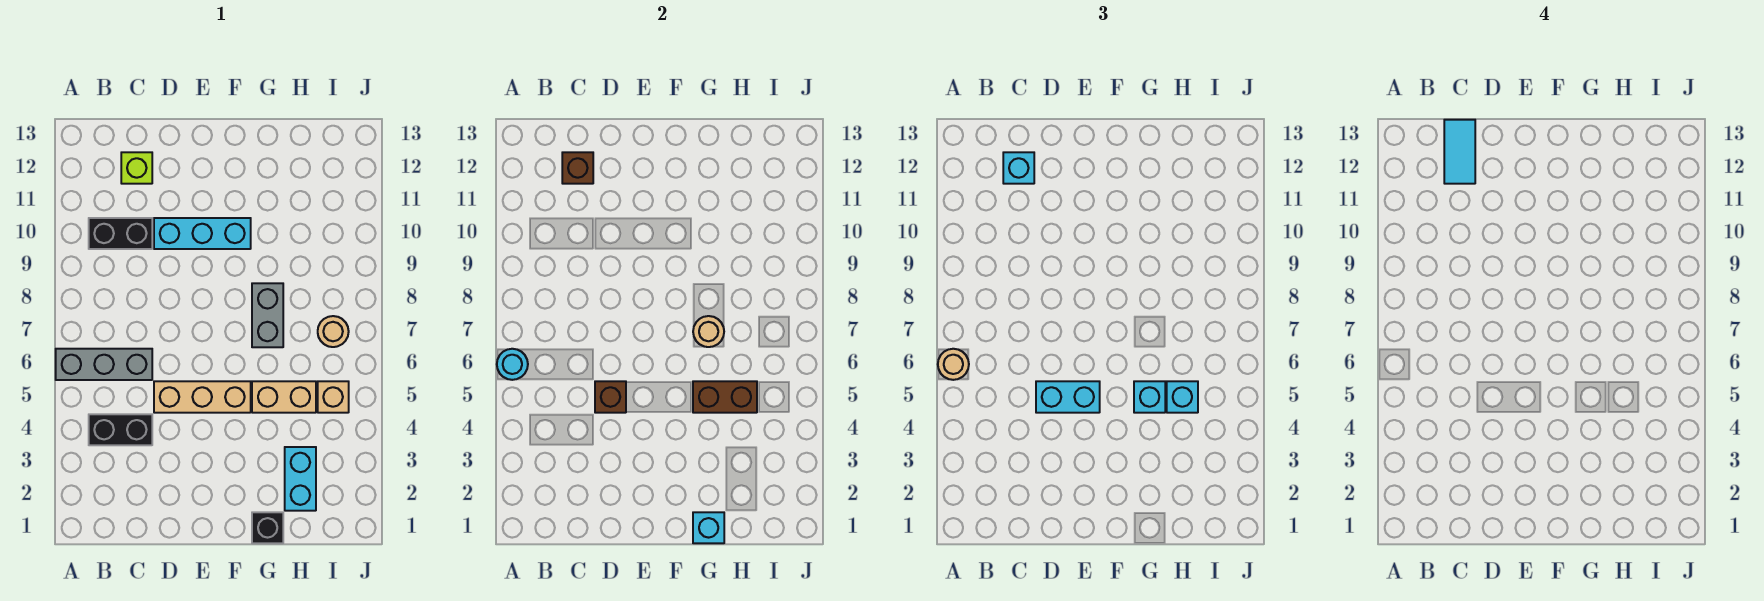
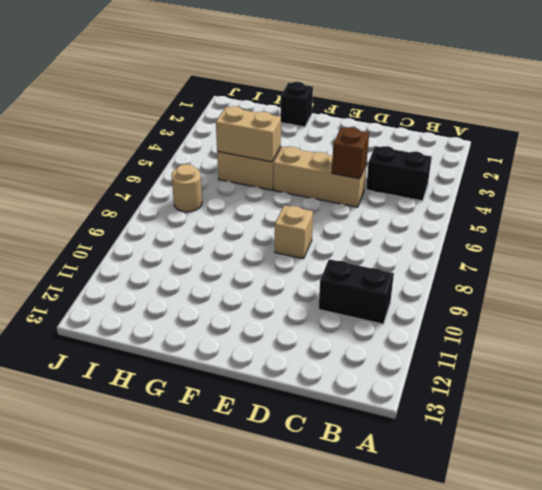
tan 1x1 brick [275,205,313,259] -> tan 1x1 brick moved to [318,381,349,413]
tan 1x2 brick [216,106,281,162] -> brown 1x2 brick [693,381,757,413]
none -> grey 1x3 brick [56,349,152,380]
none -> lime 1x1 brick [121,152,152,184]
none -> cyan 1x3 brick [154,218,251,249]

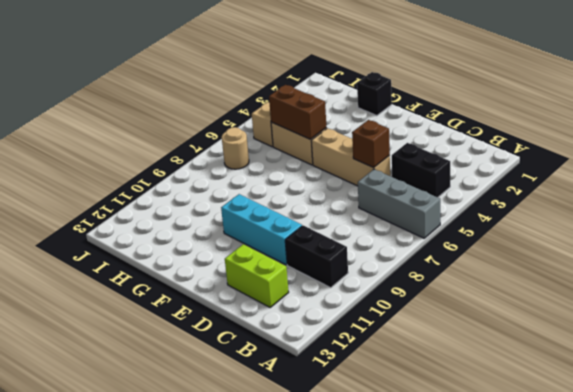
lime 1x2 brick [225,244,289,307] -> lime 1x1 brick [121,152,152,184]
none -> grey 1x2 brick [252,283,283,347]
none -> cyan 1x2 brick [285,447,316,511]
none -> cyan 1x1 round brick [497,349,528,380]

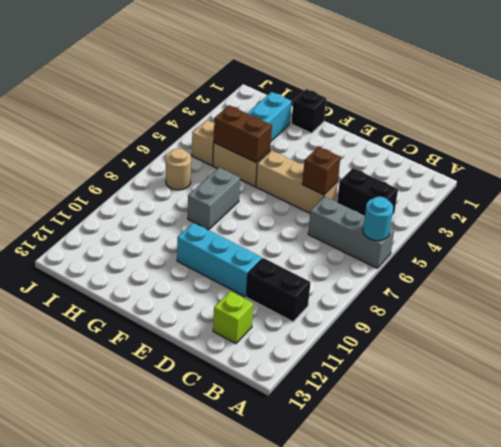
none -> brown 1x1 brick [562,152,593,184]
none -> cyan 1x1 brick [693,512,724,543]
none -> tan 1x1 round brick [693,316,724,347]

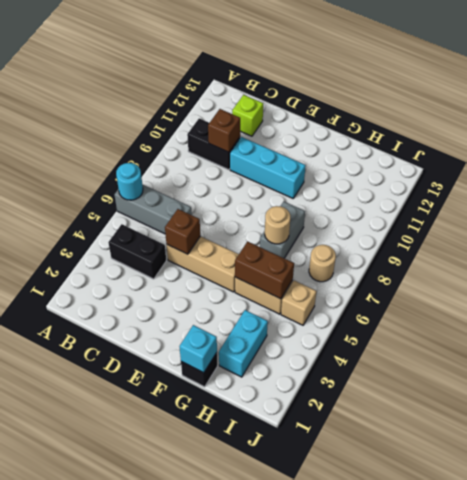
brown 1x1 brick [208,109,240,152] -> brown 1x1 brick moved to [562,152,593,184]
none -> tan 1x1 round brick [938,349,969,380]
none -> cyan 1x1 brick [1003,152,1034,184]
none -> cyan 1x2 brick [1036,381,1100,413]

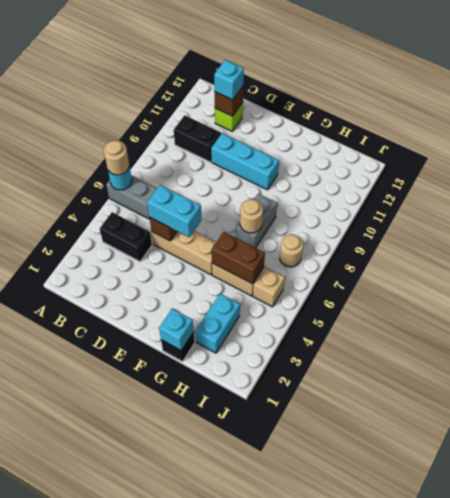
none -> cyan 1x1 brick [1134,381,1165,413]
none -> cyan 1x1 brick [1167,381,1198,413]
none -> cyan 1x2 tile [1444,120,1475,184]

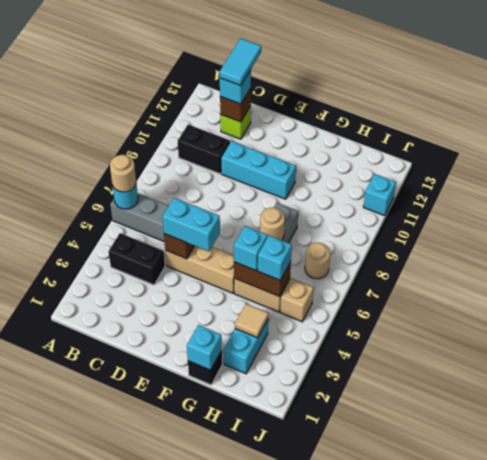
tan 1x1 tile [235,304,268,338] -> none
cyan 1x1 brick [363,174,396,216] -> none

